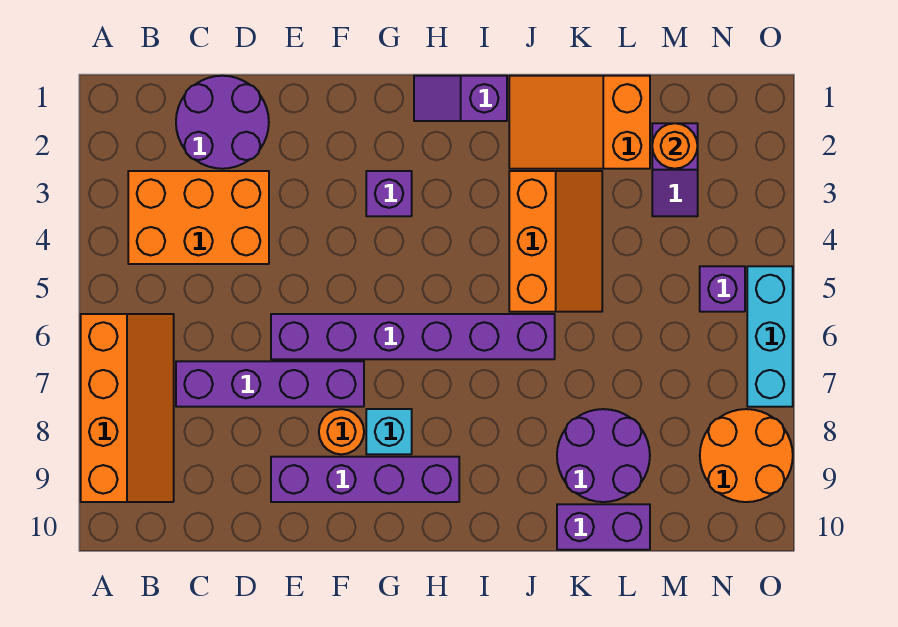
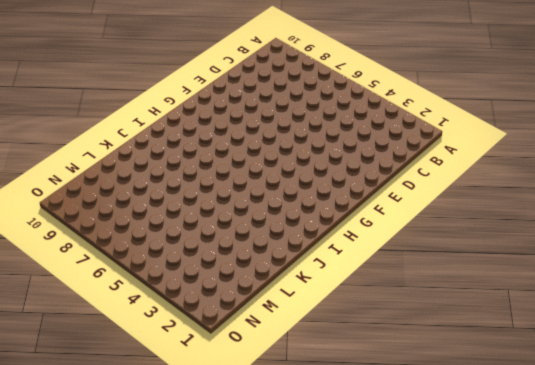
none -> orange 2x4 slope [81,314,174,502]
none -> orange 2x3 brick [128,171,269,264]
none -> purple 2x2 round brick [176,76,269,169]

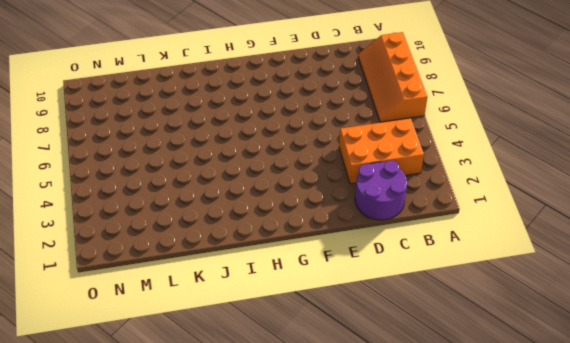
none -> purple 1x4 brick [176,361,364,407]
none -> purple 1x6 brick [271,314,555,359]
none -> purple 1x4 brick [271,457,459,502]

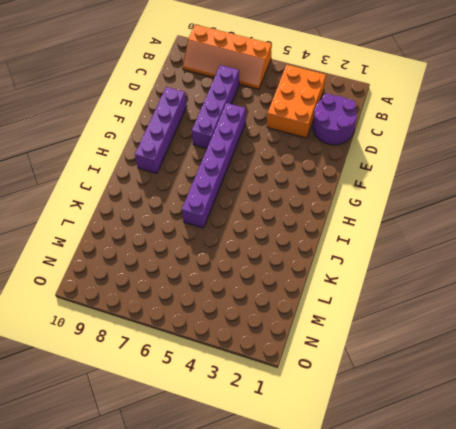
none -> orange 1x1 round brick [319,409,364,454]
none -> purple 1x1 brick [366,171,412,216]
none -> cyan 1x1 brick [366,409,412,454]

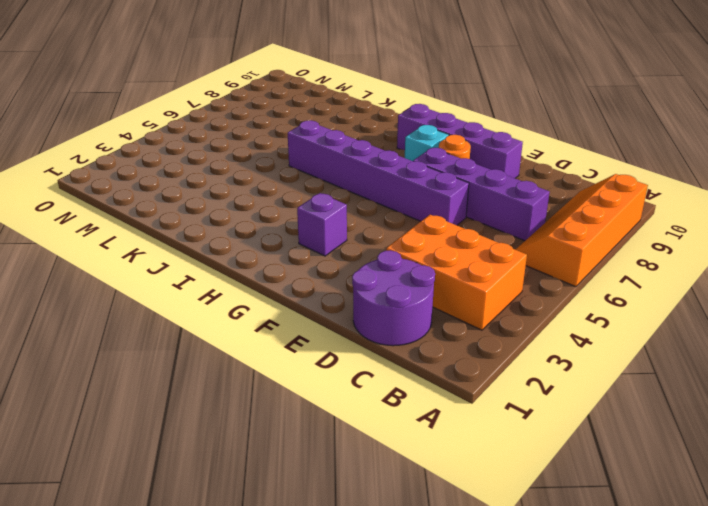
none -> purple 1x2 slope [414,76,507,121]
none -> orange 2x3 slope [509,76,650,169]
none -> orange 2x3 slope [509,171,602,312]

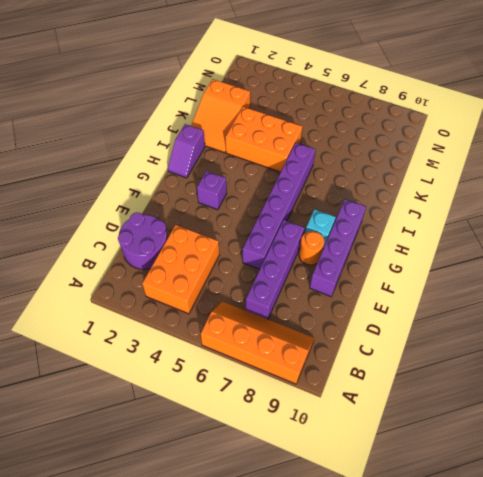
orange 2x3 brick [226,107,302,172] -> orange 2x3 slope [509,171,602,312]
none -> purple 2x2 round brick [557,409,650,502]
none -> purple 1x2 brick [557,504,650,550]
none -> purple 1x2 slope [652,123,698,216]

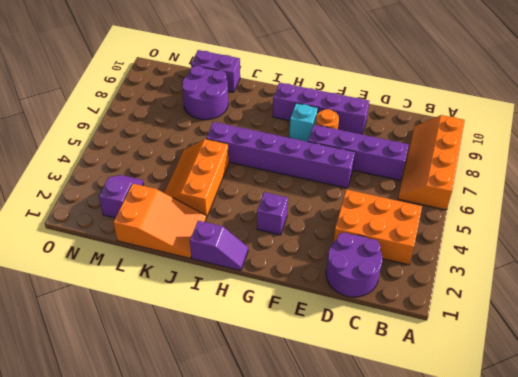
none -> purple 1x1 brick [700,266,745,312]
none -> orange 2x2 round brick [700,409,793,502]
none -> cyan 1x3 brick [747,266,793,407]

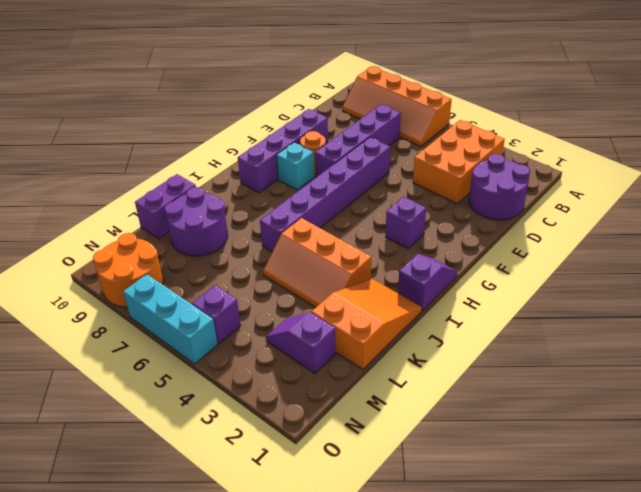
none -> orange 1x1 round brick [652,123,697,169]

